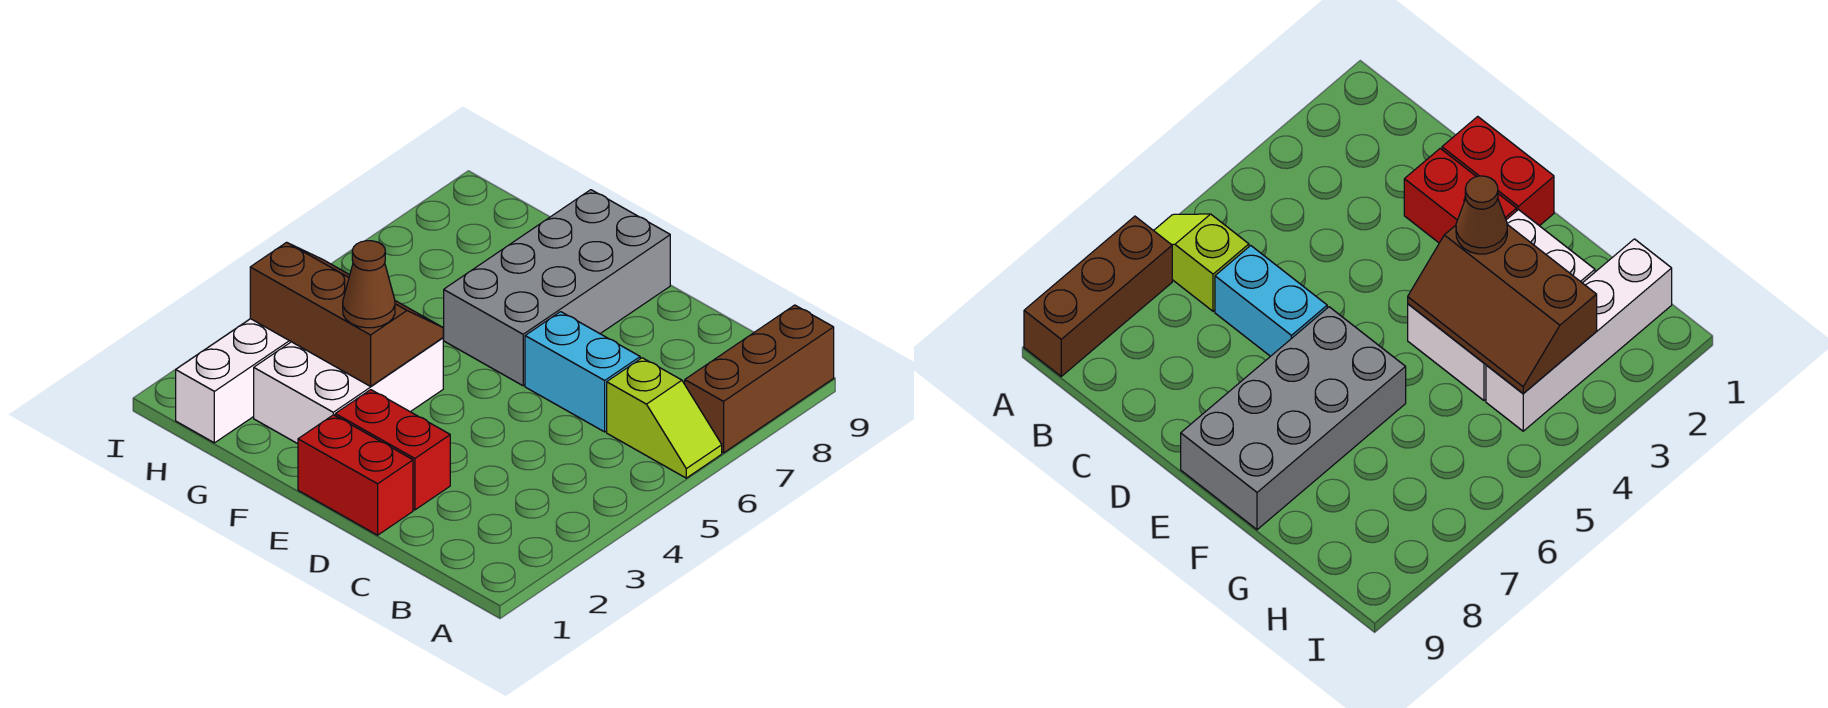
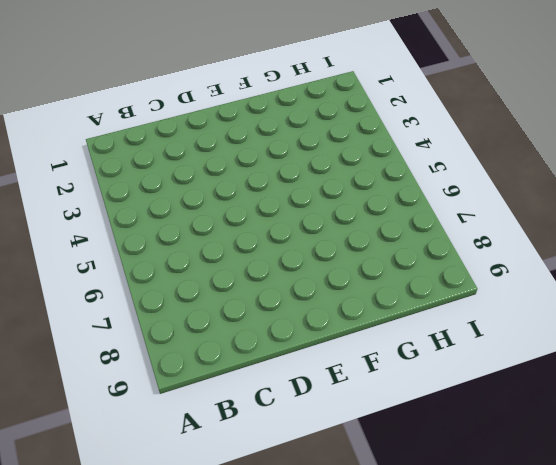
none -> lime 1x2 slope [607,358,722,478]
none -> brown 1x3 brick [685,305,834,453]

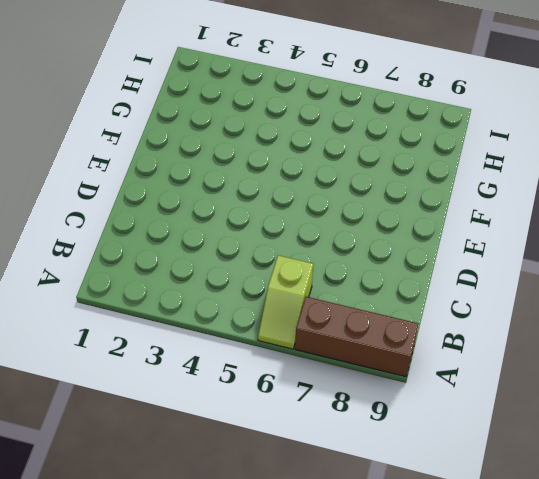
none -> cyan 1x2 brick [525,312,640,432]
none -> red 1x2 brick [298,415,413,535]

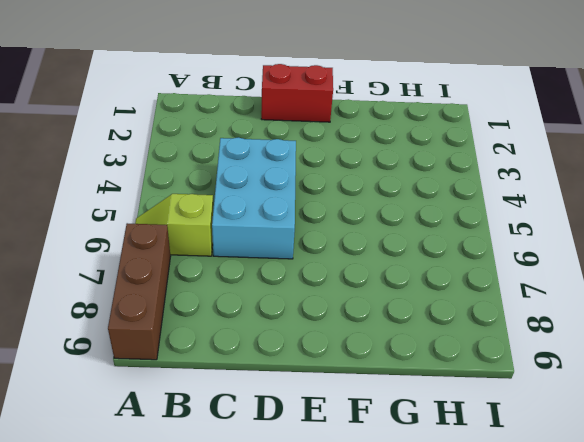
cyan 2x3 brick [212,137,296,259] -> cyan 1x2 brick [525,312,640,432]
none -> red 1x2 brick [335,390,450,510]
none -> grey 2x4 brick [444,190,670,386]

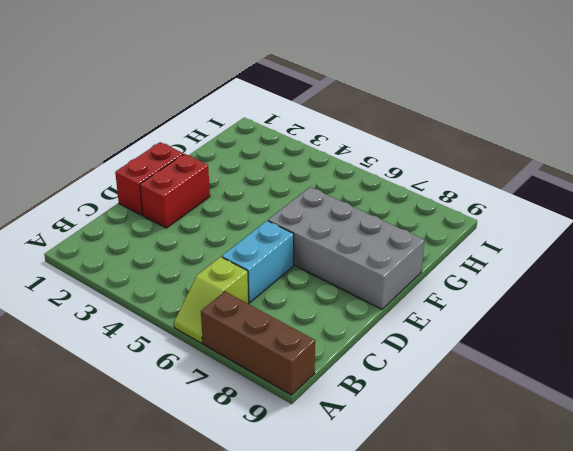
none -> white 2x3 brick [254,338,443,444]
none -> white 1x4 brick [176,319,291,443]

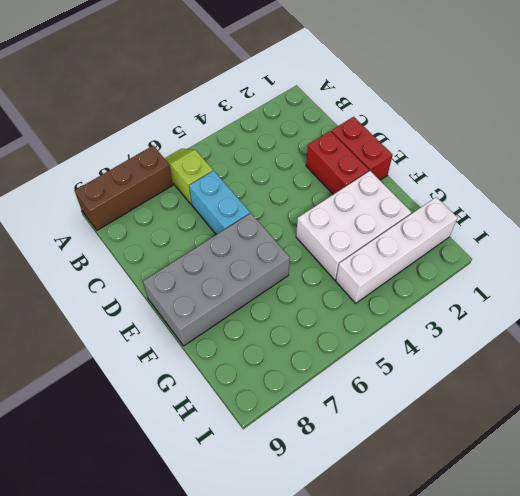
none -> brown 2x3 slope [250,242,443,386]
none -> brown 1x1 cone [343,241,395,328]

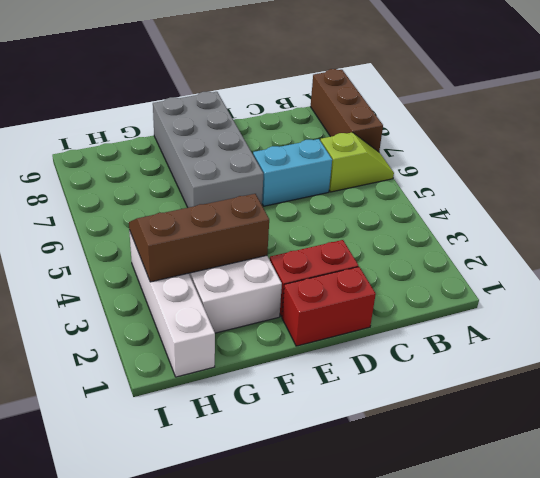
none -> brown 1x1 cone [343,241,395,328]

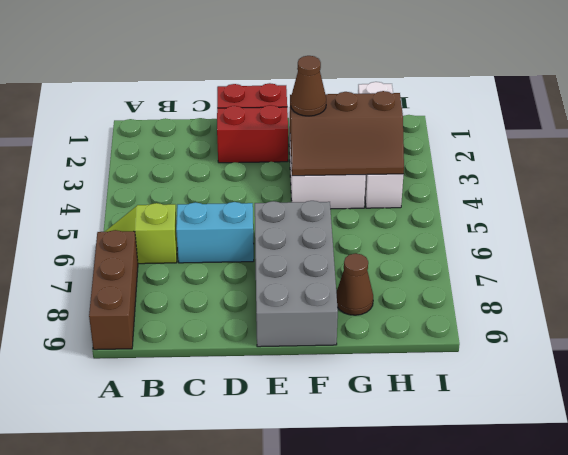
brown 1x1 cone [336,253,373,315] -> none

